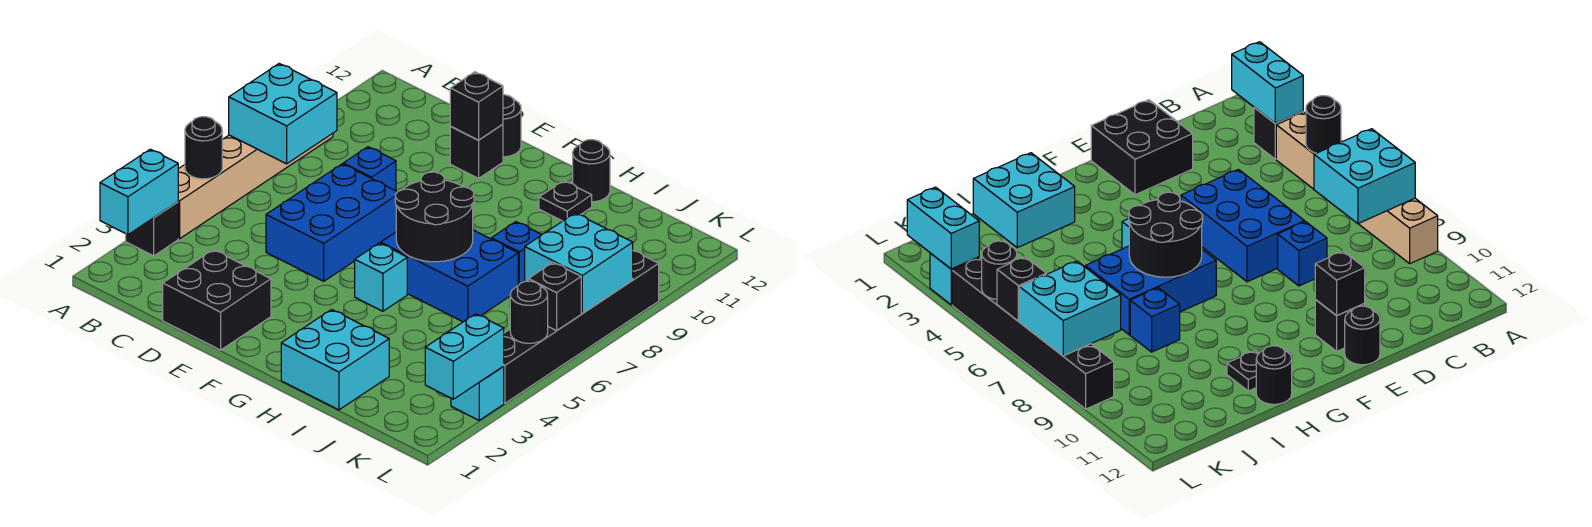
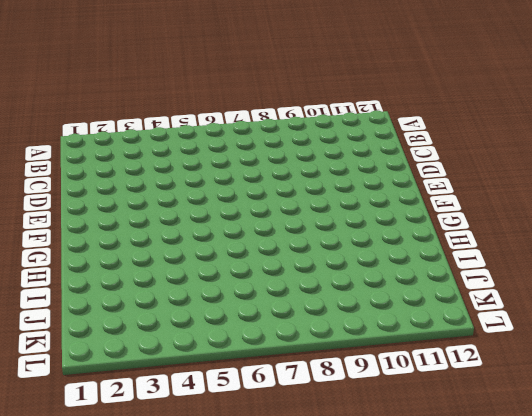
none -> black 1x1 brick [126,202,178,256]
none -> tan 1x6 brick [178,133,333,239]
none -> black 2x2 brick [163,250,271,350]

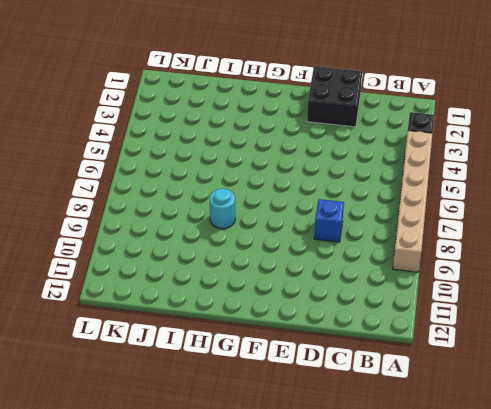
cyan 1x1 round brick [210,188,235,229] -> none
none -> blue 2x3 brick [266,164,397,281]
none -> black 1x1 brick [450,124,503,178]
none -> black 1x1 round brick [503,95,521,157]

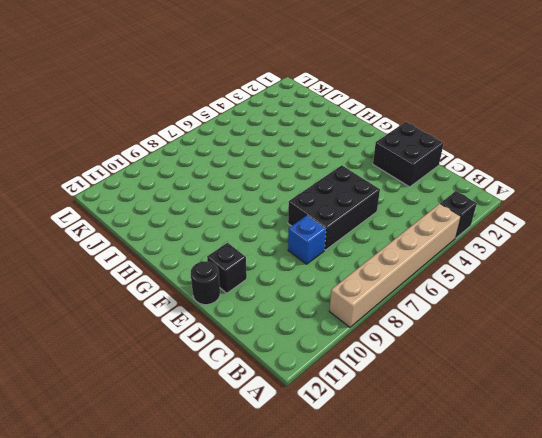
black 2x3 brick [288,165,380,250] -> blue 2x3 brick [266,164,397,281]
none -> cyan 1x1 brick [355,243,407,311]
none -> blue 2x3 brick [381,230,518,322]
none -> cyan 2x2 brick [281,310,389,410]

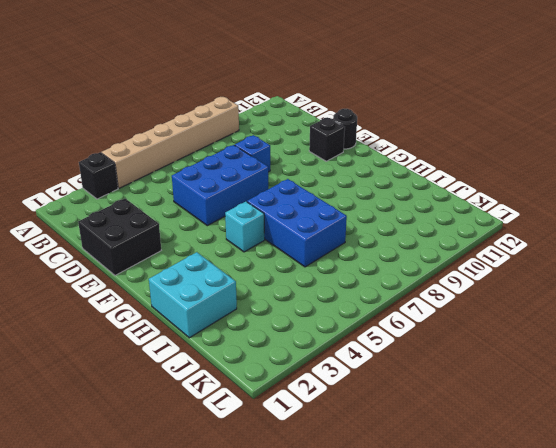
none -> black 1x1 plate [539,181,592,221]
none -> black 1x1 round brick [573,140,610,202]
none -> blue 1x1 brick [491,222,542,285]

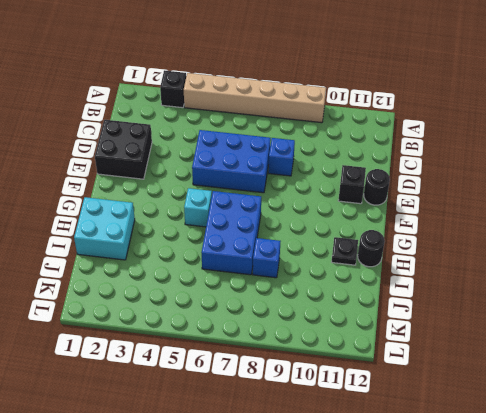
none -> cyan 1x1 brick [451,366,504,420]
none -> black 1x6 brick [504,251,659,403]
none -> cyan 1x2 brick [100,149,178,235]

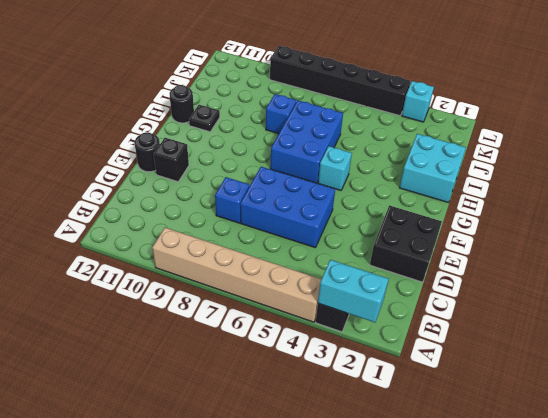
none -> black 1x1 round brick [185,117,222,179]
none -> cyan 2x2 brick [229,64,337,164]
none -> black 1x1 brick [450,72,503,140]

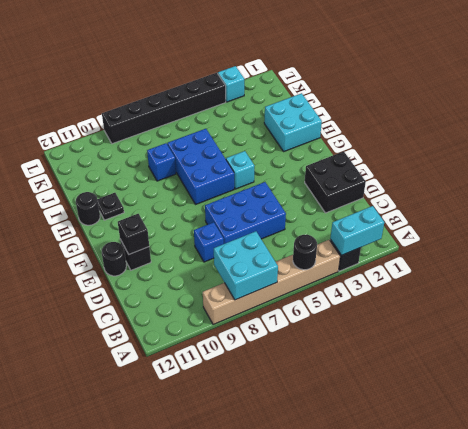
none -> black 2x2 round brick [395,172,474,262]
none -> cyan 2x2 brick [525,213,633,313]
none -> cyan 1x2 brick [425,314,504,399]

